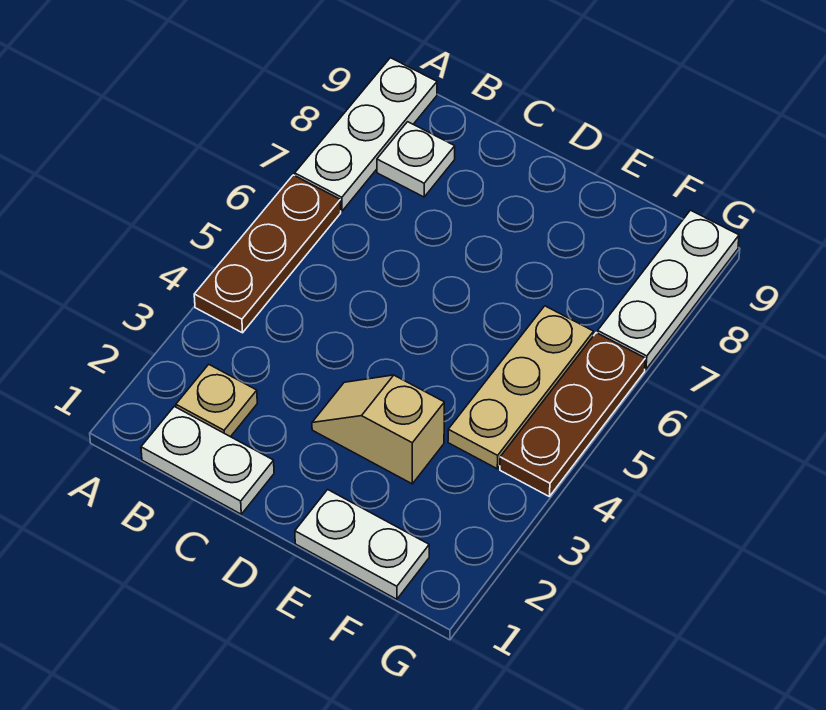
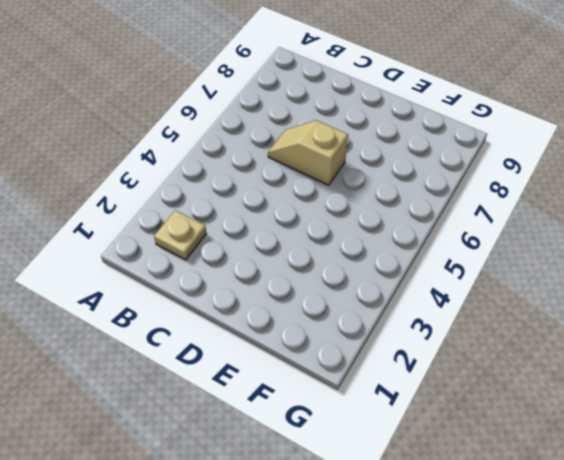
tan 1x2 slope [268,120,348,185] -> tan 1x2 slope moved to [312,375,444,484]
none -> brown 1x3 plate [194,175,341,333]
none -> white 1x3 plate [295,58,437,211]

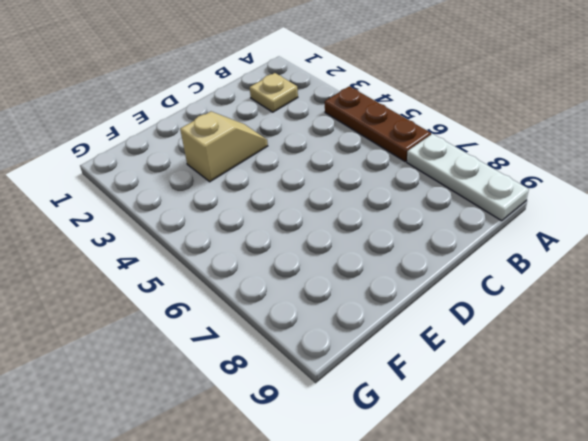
none -> white 1x2 plate [141,406,274,514]
none -> white 1x1 plate [377,122,455,197]

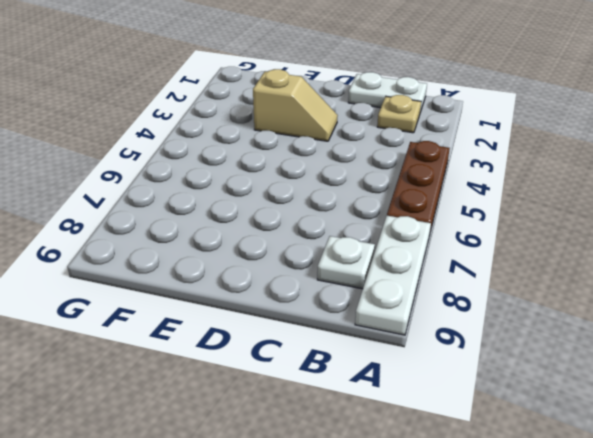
none -> white 1x2 plate [295,490,429,599]
none -> tan 1x3 plate [448,306,594,469]

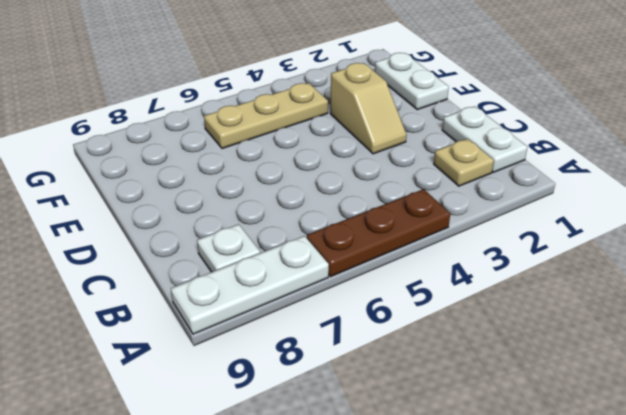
none -> brown 1x3 plate [500,333,645,496]
none -> white 1x3 plate [598,210,739,369]

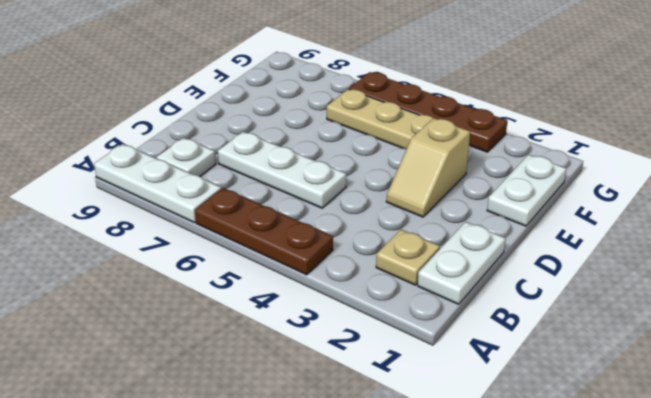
white 1x3 plate [218,132,346,208] -> white 1x3 plate moved to [598,210,739,369]
brown 1x4 plate [349,72,507,152] -> brown 1x3 plate [500,333,645,496]

